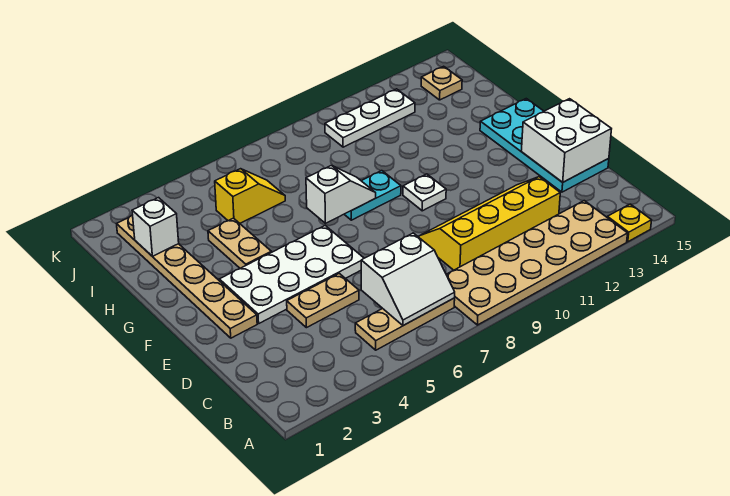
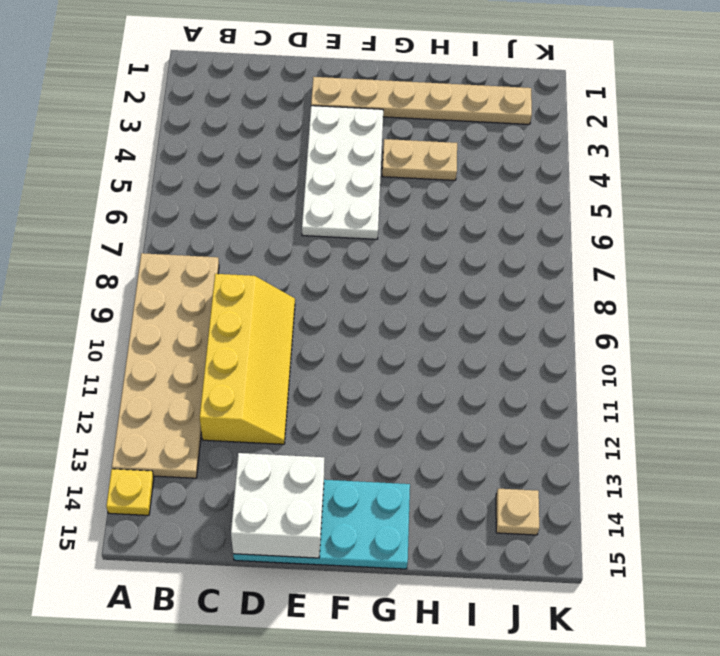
none -> tan 1x3 plate [355,298,455,350]
none -> tan 1x2 plate [287,273,359,328]
none -> white 1x1 plate [403,174,446,211]

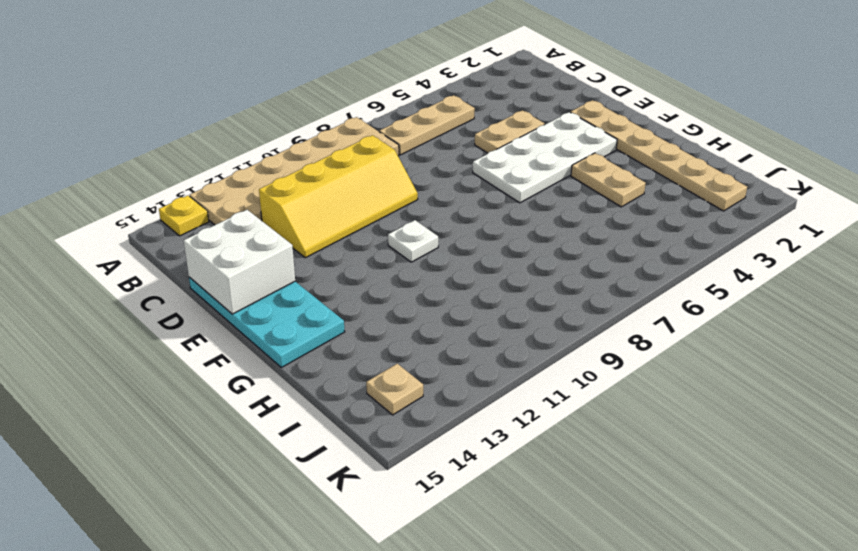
none -> cyan 1x2 plate [344,171,401,220]
none -> yellow 1x2 slope [215,169,285,223]
none -> white 1x3 plate [325,89,415,147]

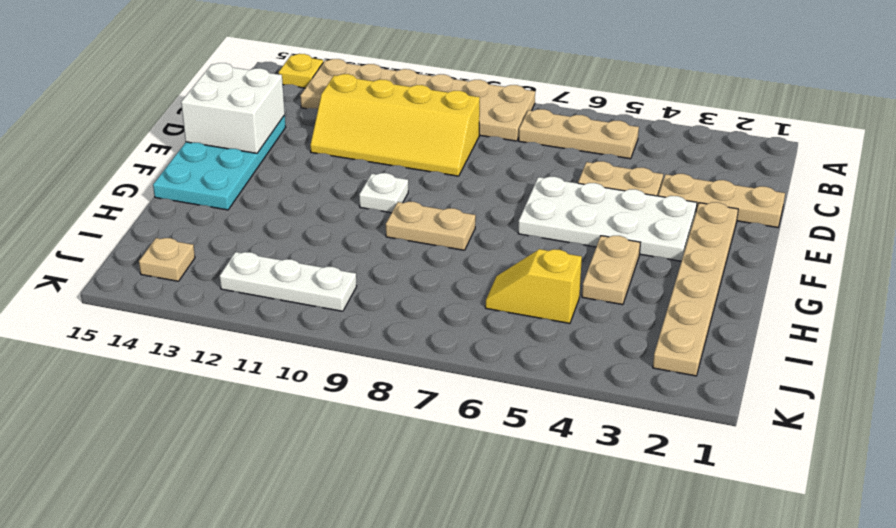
tan 1x3 plate [658,174,785,227] -> none
tan 1x2 plate [386,202,476,250] -> cyan 1x2 plate [344,171,401,220]
none -> white 2x2 slope [361,233,455,326]
none -> white 1x2 slope [306,166,376,223]
none -> white 1x1 brick [132,198,179,256]

